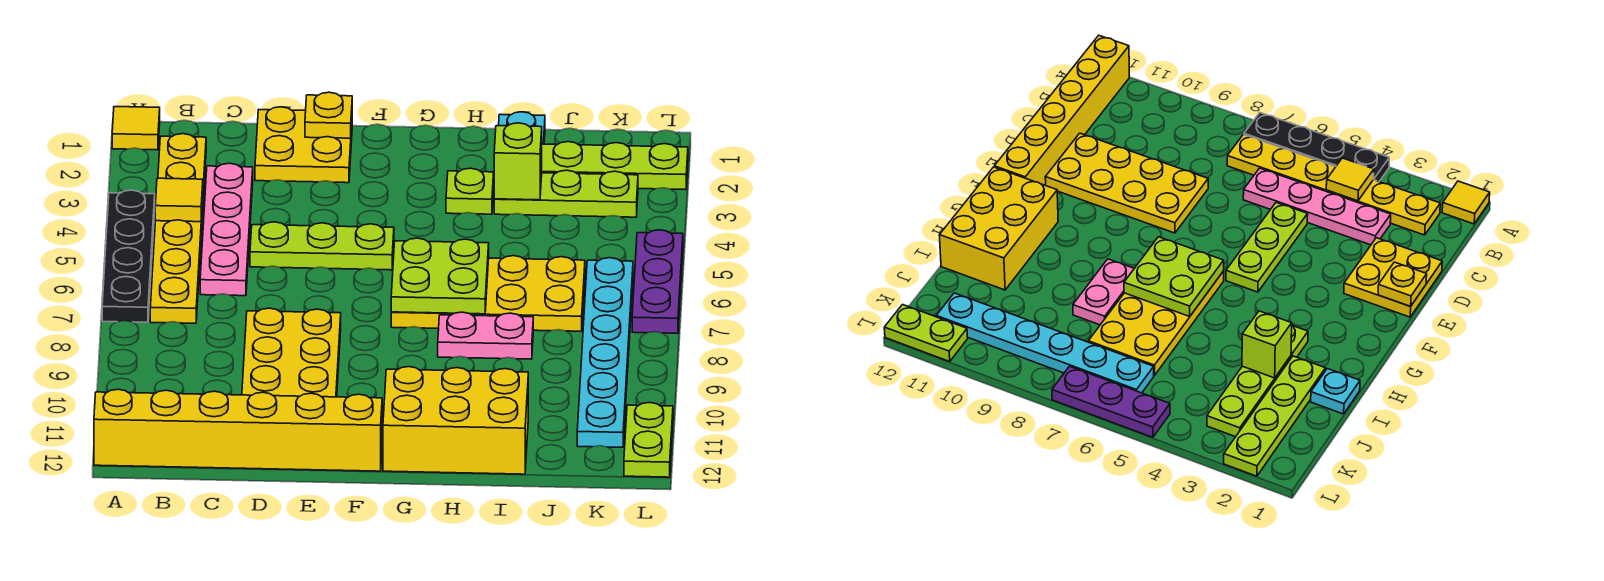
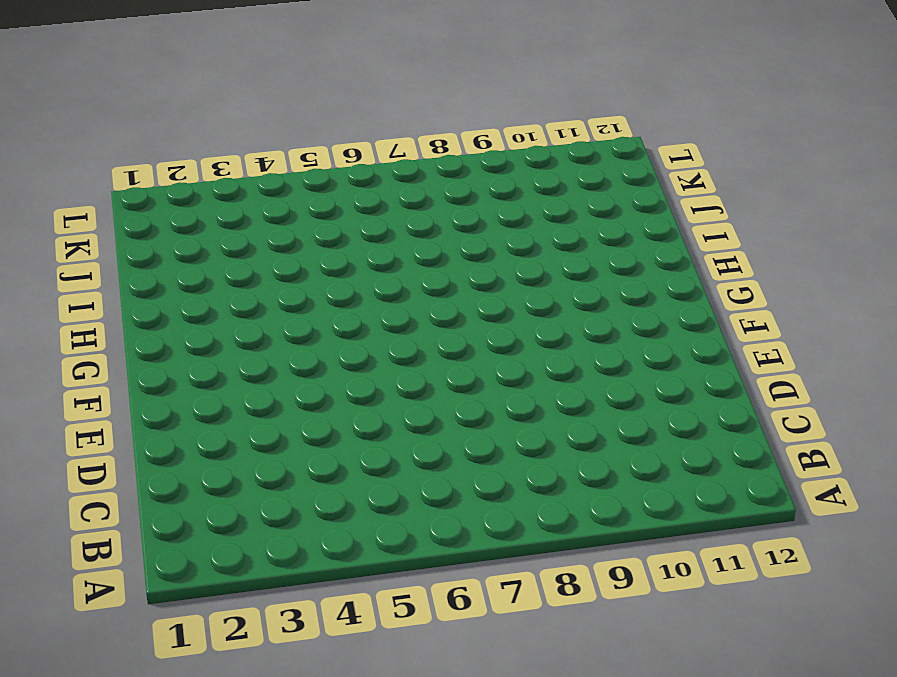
none -> yellow 1x1 tile [112,107,160,150]
none -> black 1x4 plate [102,190,155,322]
none -> yellow 1x6 brick [94,389,382,471]

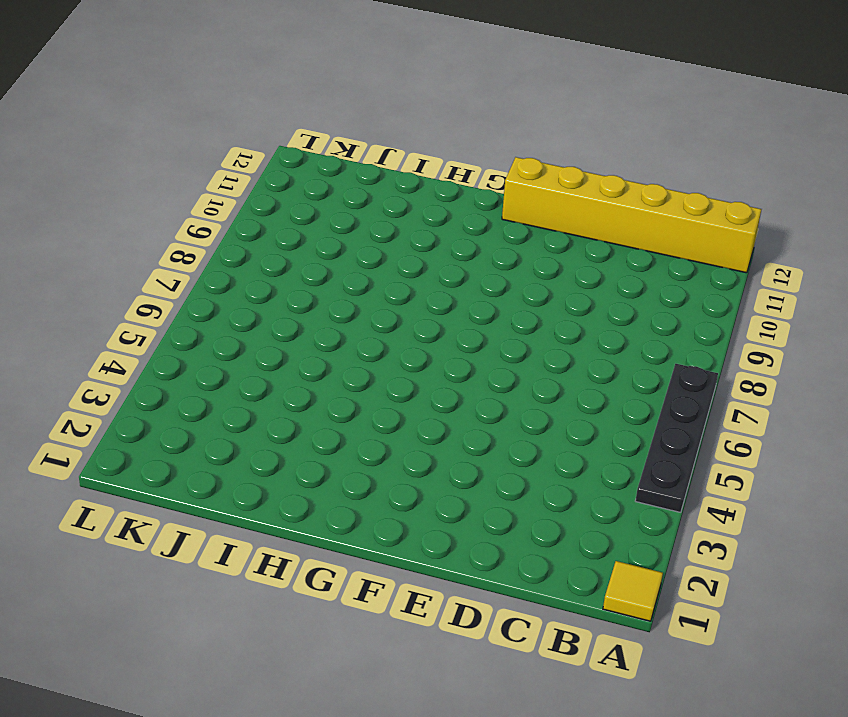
none -> yellow 1x6 plate [150,134,206,323]
none -> pink 1x4 plate [200,163,253,296]
none -> yellow 2x2 plate [255,107,352,183]

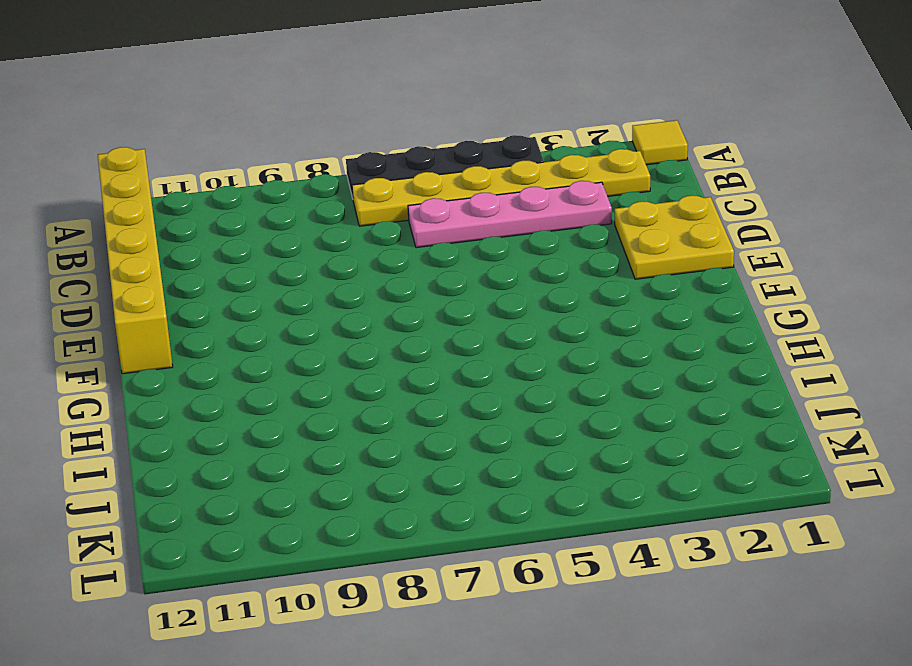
none -> lime 1x3 plate [250,222,394,270]
none -> yellow 2x4 plate [242,308,341,397]
none -> yellow 2x4 plate [391,256,585,331]

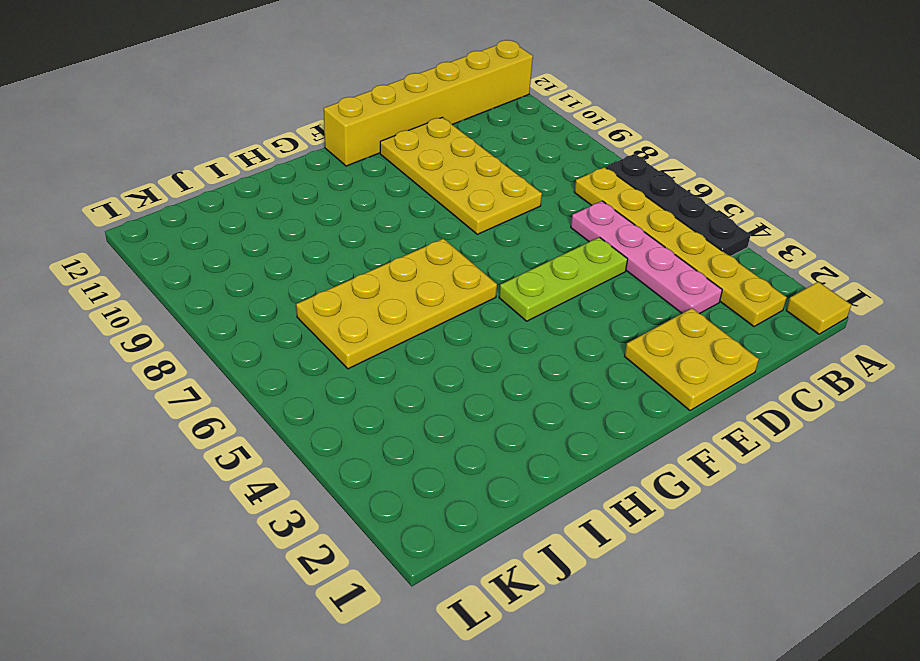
none -> yellow 2x3 brick [383,367,528,474]
none -> lime 1x1 plate [446,168,494,214]
none -> pink 1x2 plate [438,312,533,359]

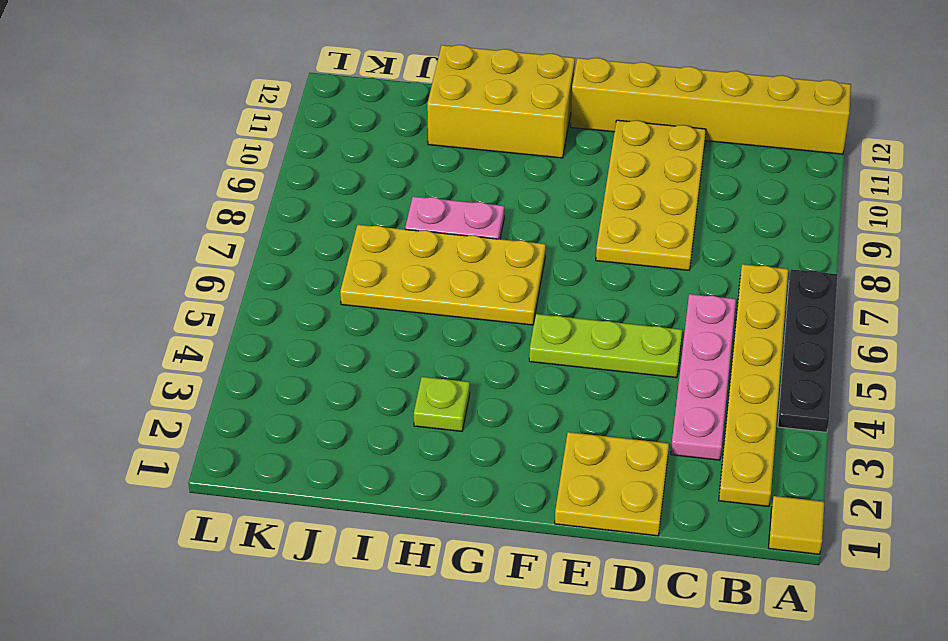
none -> cyan 1x1 plate [499,112,545,144]
none -> lime 1x4 plate [542,142,688,190]
none -> lime 1x3 plate [494,170,638,217]

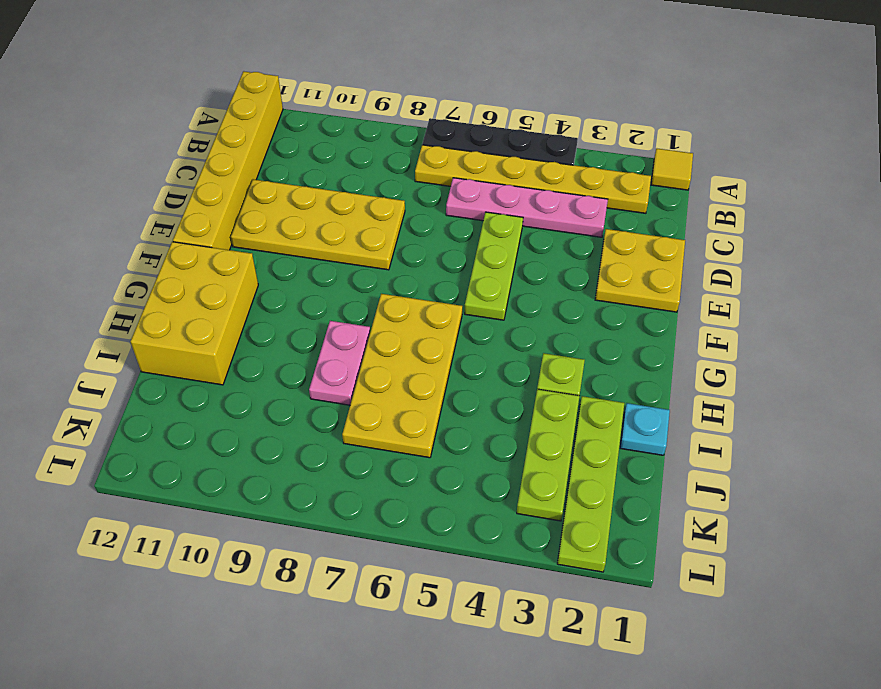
none -> cyan 1x6 plate [577,258,633,447]
none -> purple 1x3 plate [632,230,683,333]
none -> lime 1x2 plate [624,403,673,477]

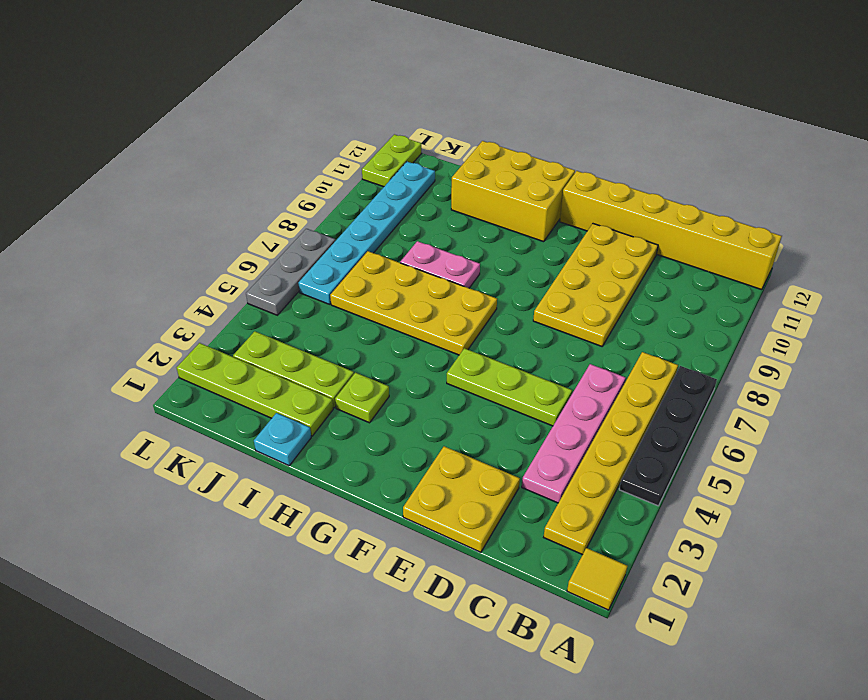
grey 1x3 plate [246,229,335,315] -> purple 1x3 plate [632,230,683,333]
none -> yellow 1x1 tile [155,178,203,222]
none -> yellow 1x1 plate [305,92,352,138]
none -> lime 2x2 plate [391,238,489,314]

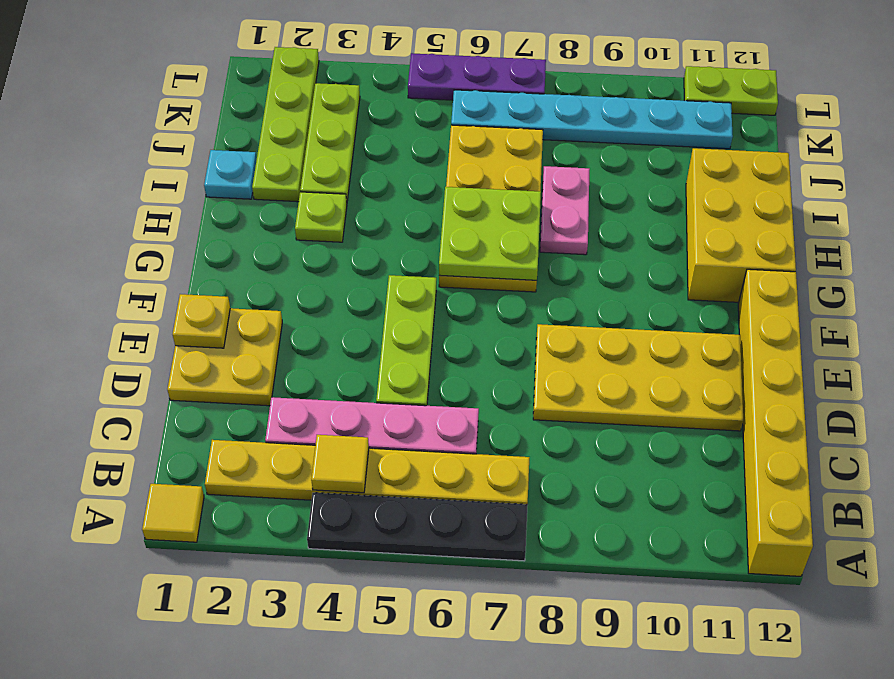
none -> lime 1x1 brick [494,123,542,200]

